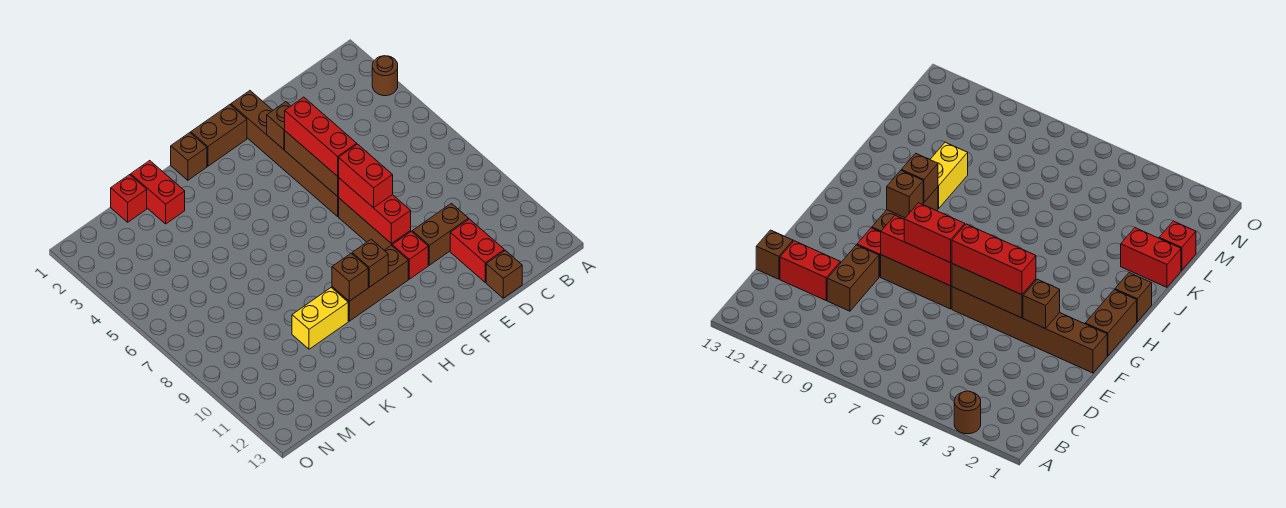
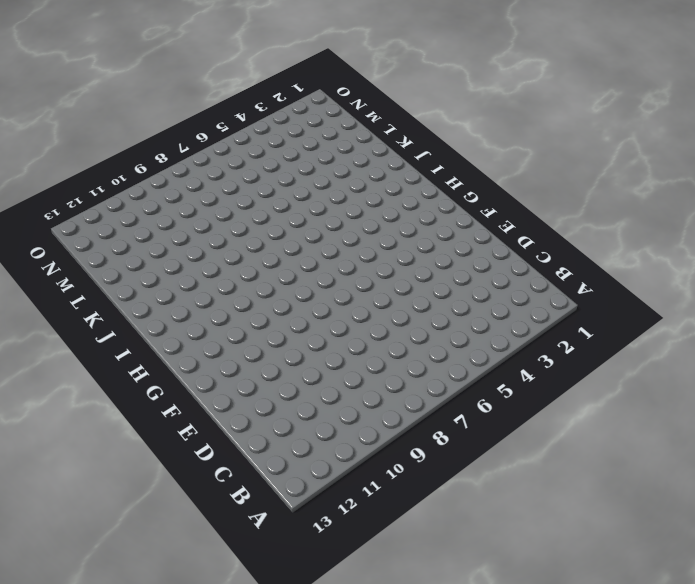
none -> brown 1x1 round brick [372,56,398,96]
none -> brown 1x2 brick [412,203,469,265]
none -> red 1x2 brick [450,219,504,282]

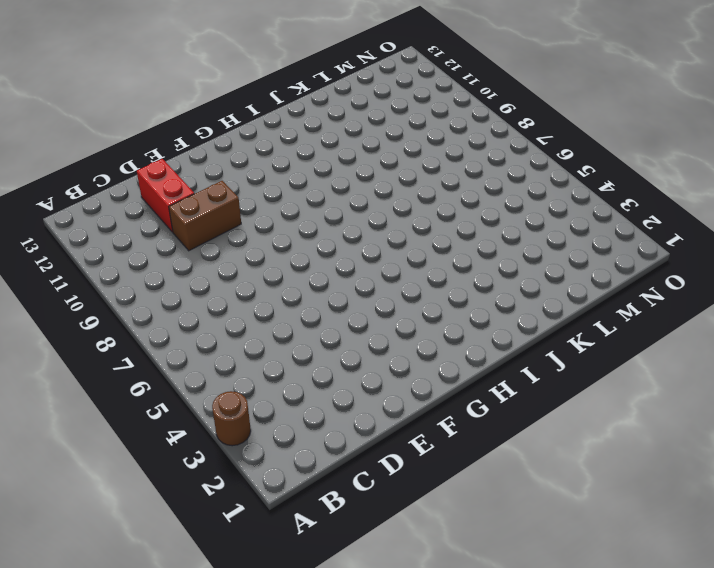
none -> brown 1x1 brick [486,250,522,298]
none -> brown 1x6 brick [231,91,339,216]
none -> brown 1x3 brick [339,198,411,250]

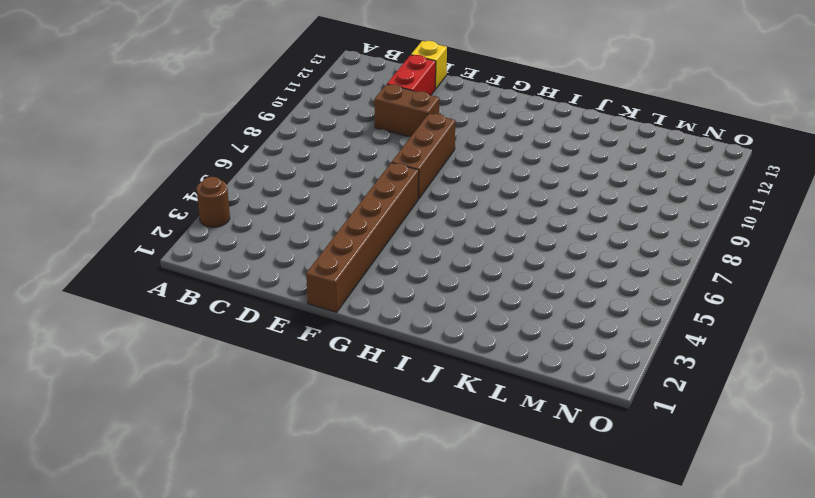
yellow 1x1 brick [411,41,447,89] -> brown 1x1 brick [486,250,522,298]
none -> red 1x1 brick [392,231,428,279]
none -> brown 1x2 brick [191,105,247,166]
none -> brown 1x3 brick [332,245,408,321]

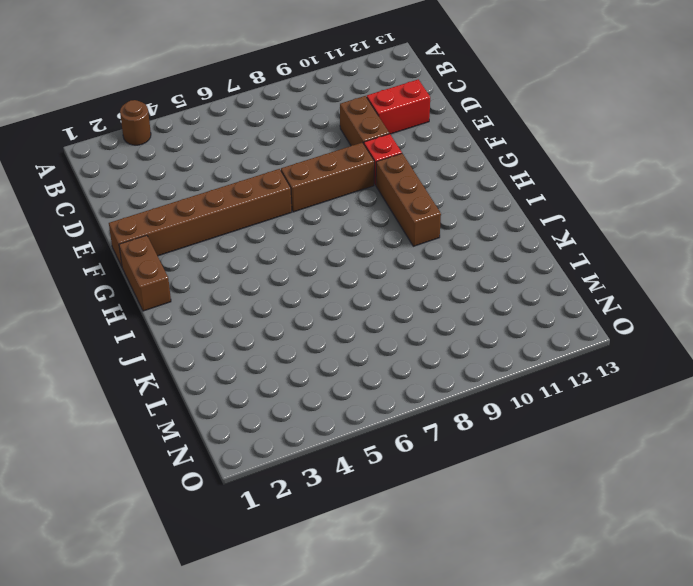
none -> brown 1x1 brick [486,250,522,298]
none -> brown 1x1 brick [171,133,207,180]
none -> yellow 1x2 brick [292,288,348,349]

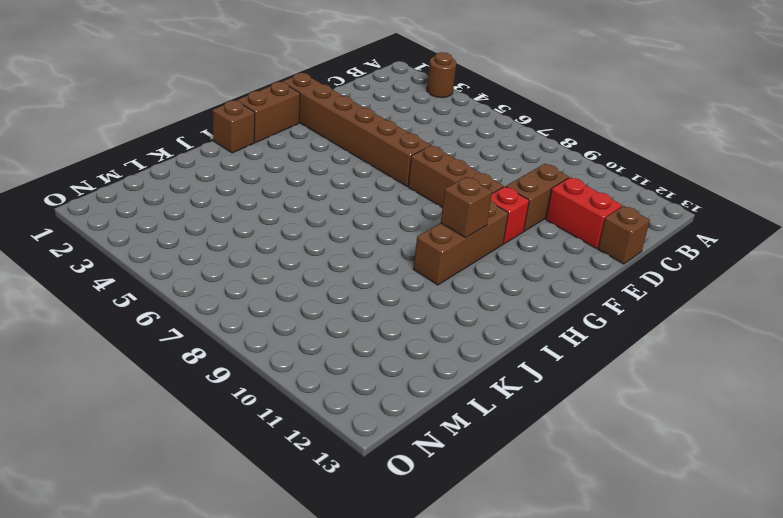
none -> yellow 1x2 brick [292,288,348,349]
none -> red 1x2 brick [131,161,185,224]
none -> red 1x1 brick [111,175,147,222]

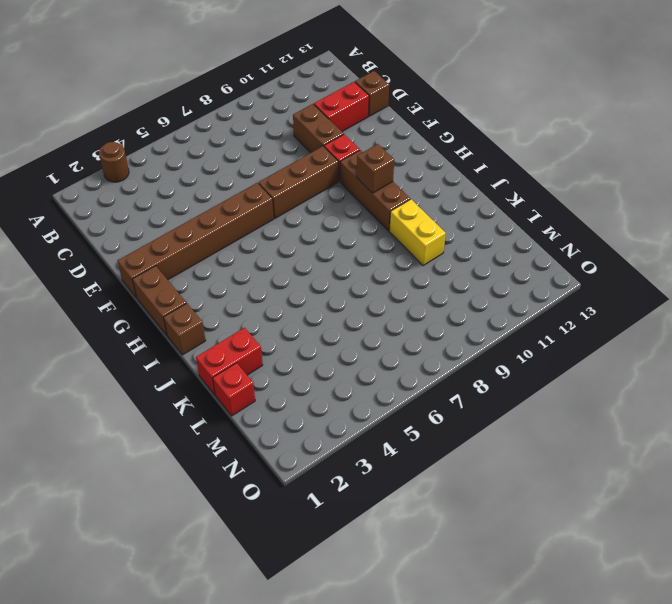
none -> brown 1x1 brick [267,102,290,149]
none -> brown 1x3 brick [285,131,339,197]
none -> red 1x3 brick [339,178,411,244]

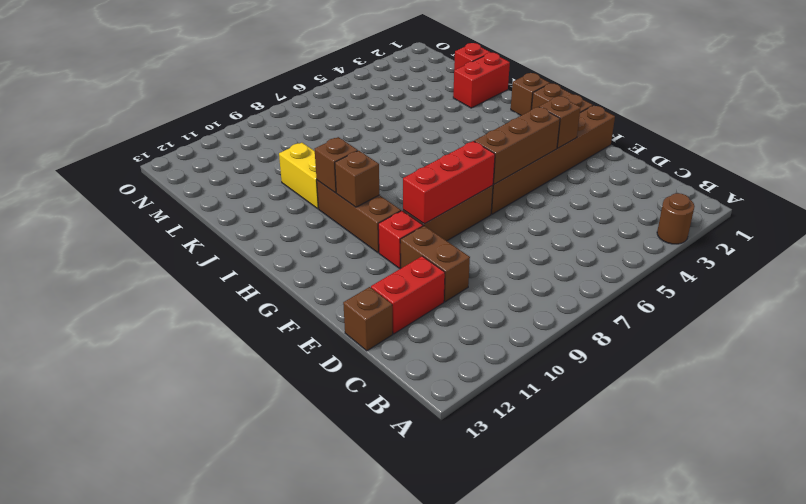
none -> red 1x3 brick [285,97,357,176]
none -> red 1x2 brick [339,144,393,208]

